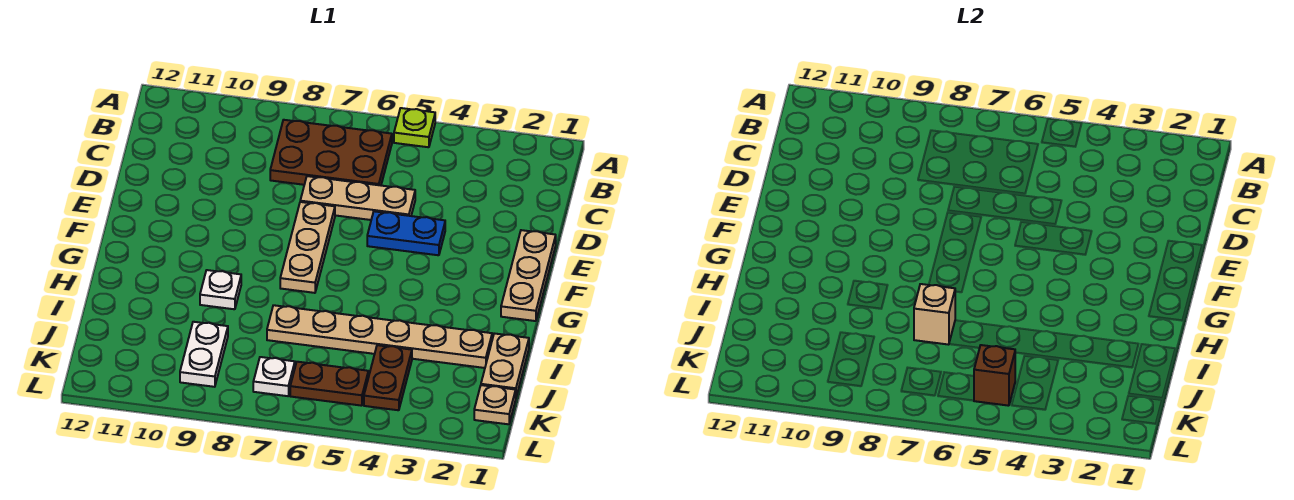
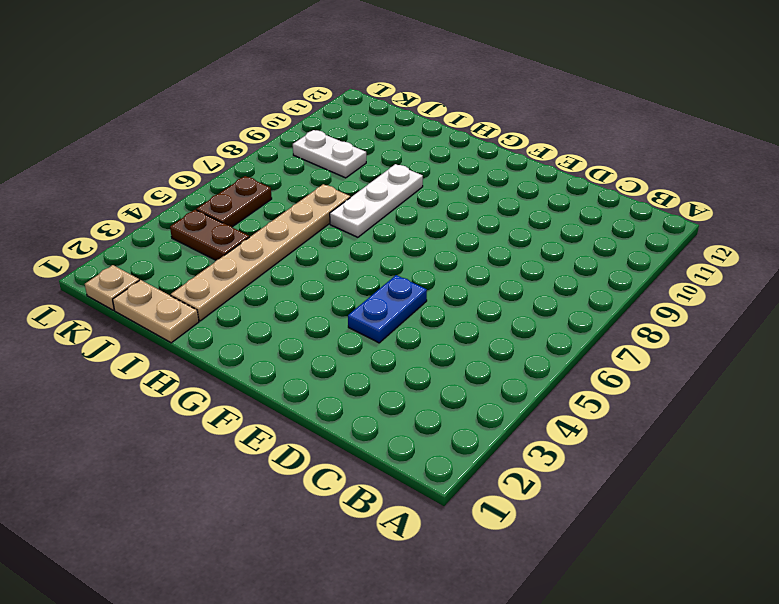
white 1x3 plate [330,164,423,237] -> white 1x1 plate [200,270,241,309]
none -> lime 1x1 plate [394,108,435,147]
none -> brown 2x3 plate [270,120,392,185]
none -> tan 1x3 plate [300,176,415,220]

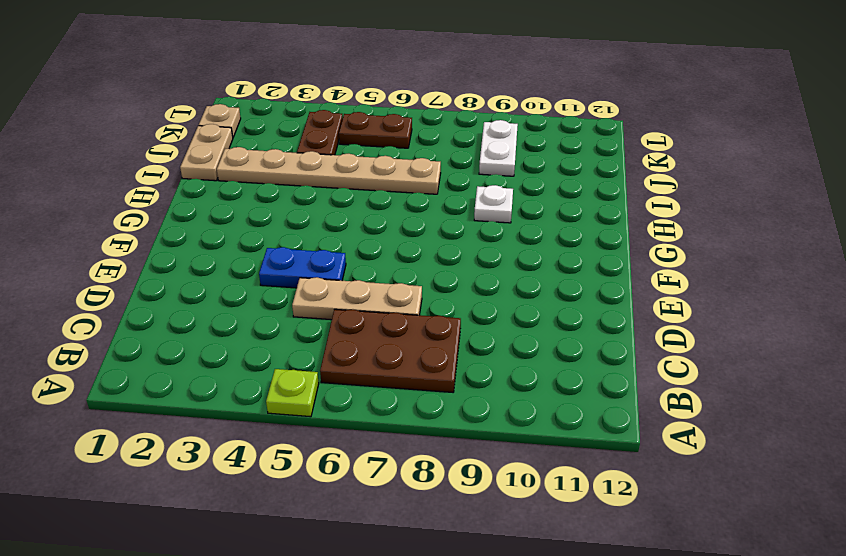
none -> tan 1x3 plate [501,230,556,321]
none -> tan 1x3 plate [280,202,335,293]
none -> white 1x1 plate [253,357,295,396]

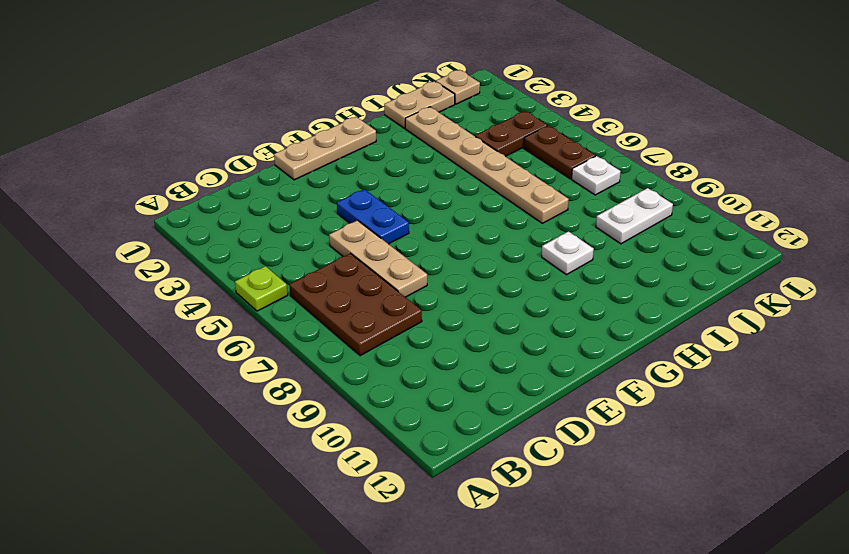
none -> tan 1x3 plate [280,202,335,293]
none -> tan 1x1 brick [914,284,956,345]
none -> brown 1x1 brick [974,345,1016,406]

